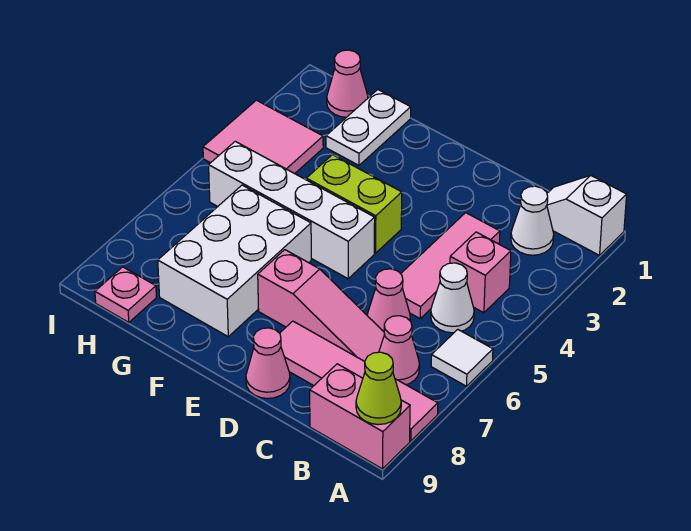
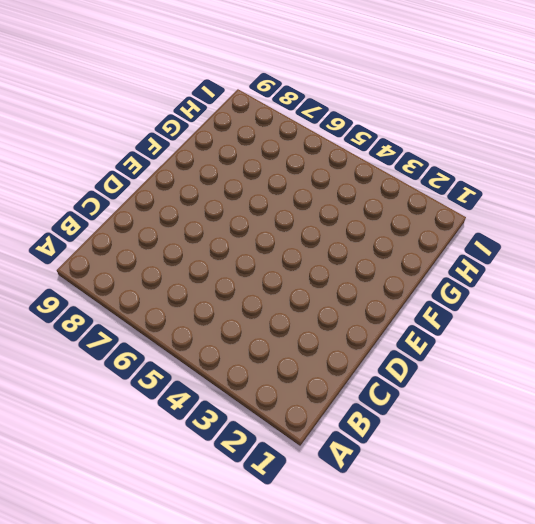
none -> white 1x2 slope [547,175,627,255]
none -> white 1x1 tile [431,329,493,386]
none -> pink 1x4 tile [280,321,438,441]

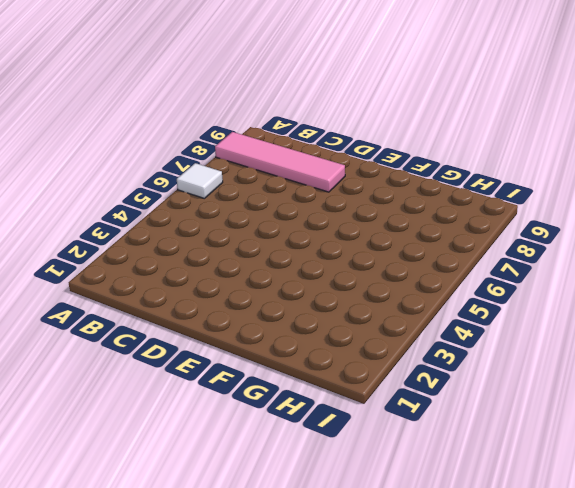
none -> white 1x2 slope [547,175,627,255]
none -> pink 1x2 brick [310,364,410,469]
none -> white 1x1 cone [511,186,554,255]

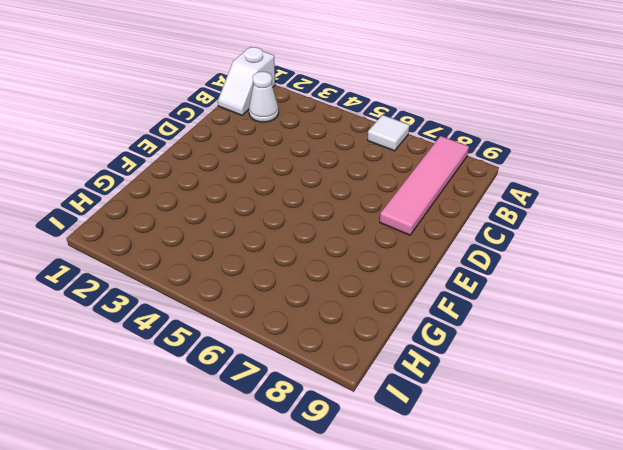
none -> pink 1x2 brick [310,364,410,469]
none -> pink 1x1 brick [450,232,511,313]
none -> white 1x1 cone [431,263,474,333]

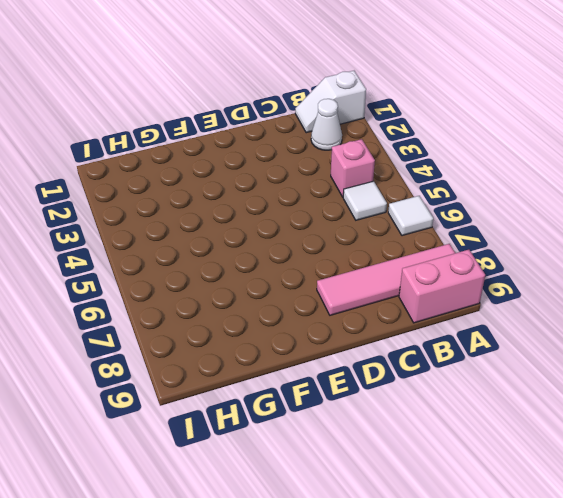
white 1x1 tile [343,181,387,220] -> white 1x1 cone [431,263,474,333]
none -> pink 1x1 cone [379,316,420,385]
none -> pink 1x3 tile [401,213,500,318]
none -> pink 1x1 cone [367,269,410,332]

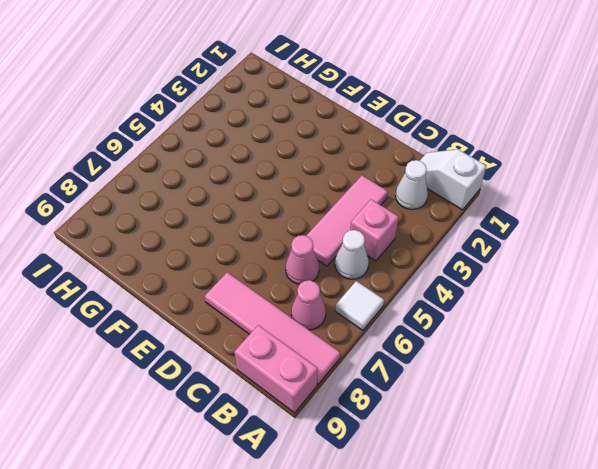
none -> pink 1x3 slope [258,250,385,361]
none -> pink 1x1 cone [246,328,290,398]
none -> lime 1x2 brick [306,155,402,253]

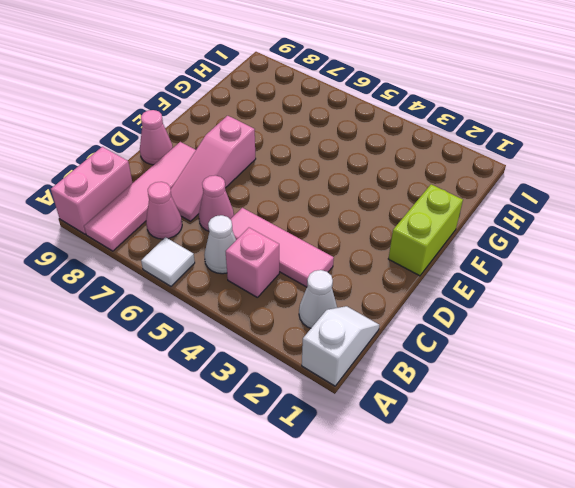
lime 1x2 brick [388,184,463,276] -> lime 1x2 brick moved to [306,155,402,253]
none -> white 1x4 brick [209,141,375,279]
none -> white 2x3 brick [158,185,311,337]
none -> white 1x2 plate [326,90,411,165]

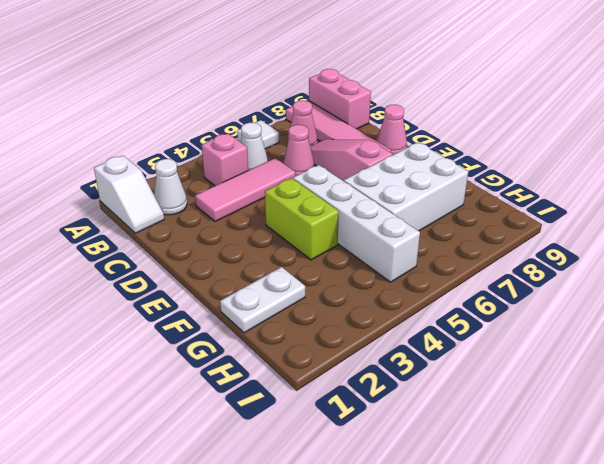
none -> pink 1x1 cone [327,50,368,117]
none -> pink 2x2 tile [203,100,323,174]
none -> pink 1x1 plate [95,267,156,322]

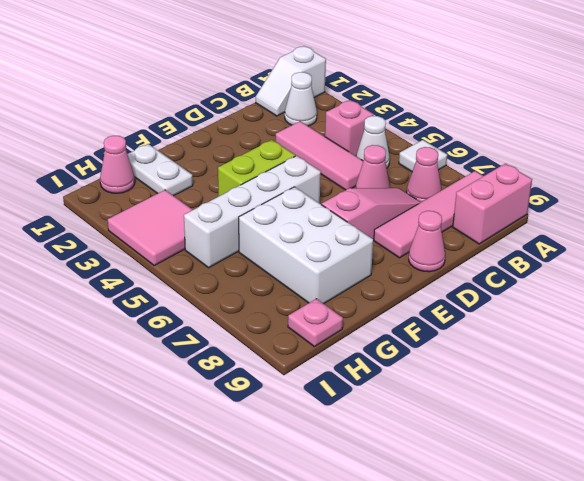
none -> lime 1x1 cone [356,352,401,425]

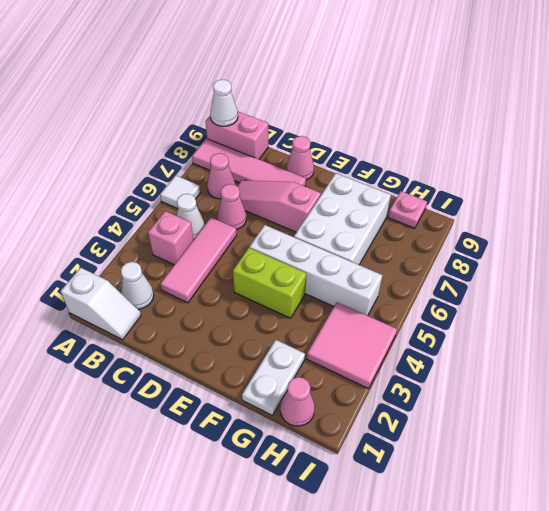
white 1x1 cone [210,80,238,126] -> lime 1x1 cone [356,352,401,425]

